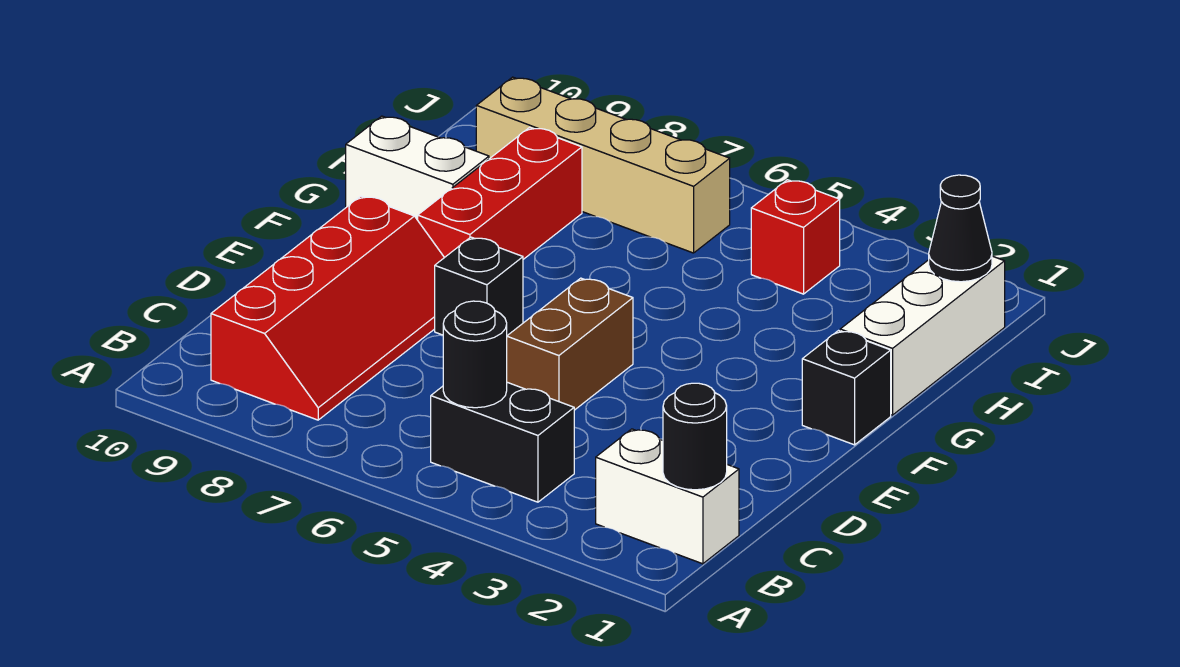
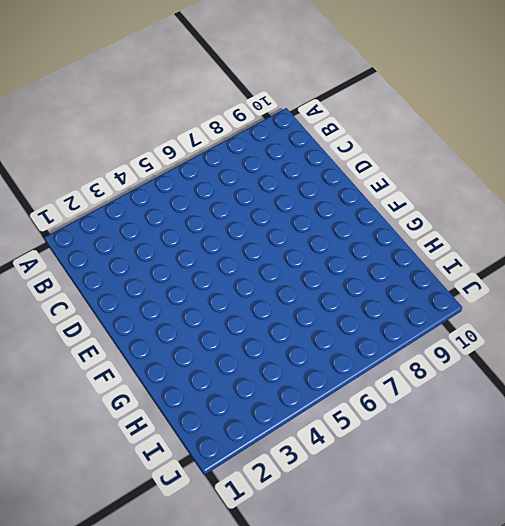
none -> white 1x2 brick [596,429,739,564]
none -> black 1x2 brick [431,382,574,502]
none -> red 2x4 slope [211,196,444,420]

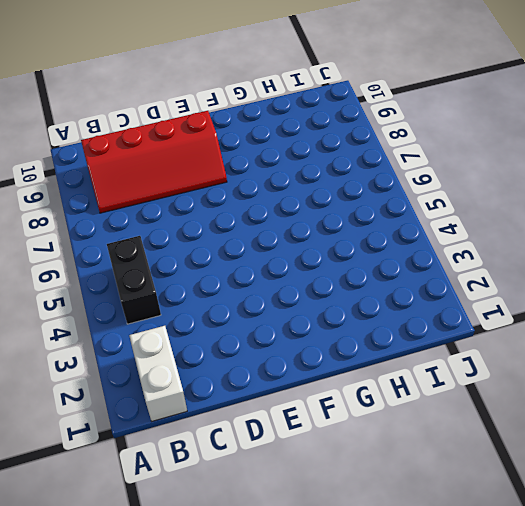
none -> brown 1x2 brick [507,278,633,410]
none -> black 1x1 brick [435,237,523,335]
none -> black 1x1 brick [802,331,891,445]

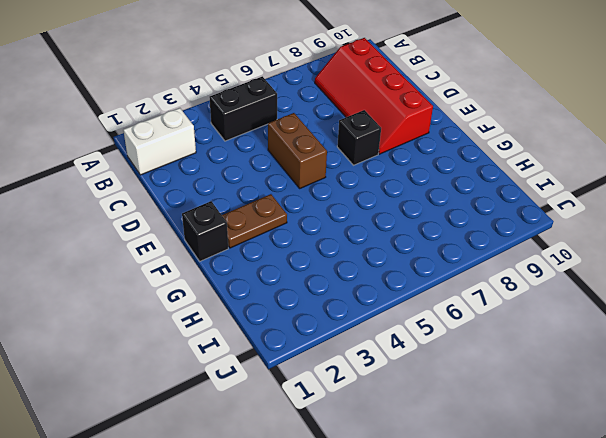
brown 1x2 plate [222,194,287,248] -> none
none -> red 1x3 brick [418,127,582,259]
none -> white 1x3 brick [840,256,1005,415]
none -> white 1x2 brick [346,116,489,220]

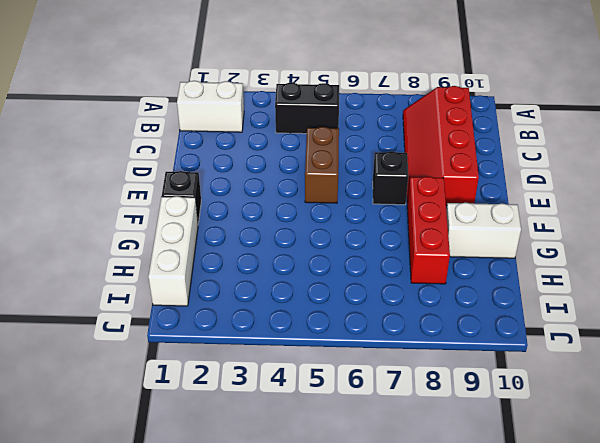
none -> red 1x1 brick [751,180,840,294]
none -> tan 1x4 brick [476,77,730,253]
none -> black 1x1 round brick [663,383,727,490]

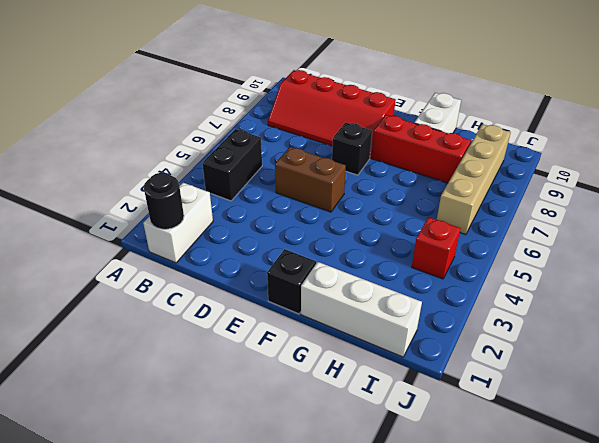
none -> black 1x1 round brick [443,301,507,408]
none -> black 1x1 cone [929,175,992,282]

